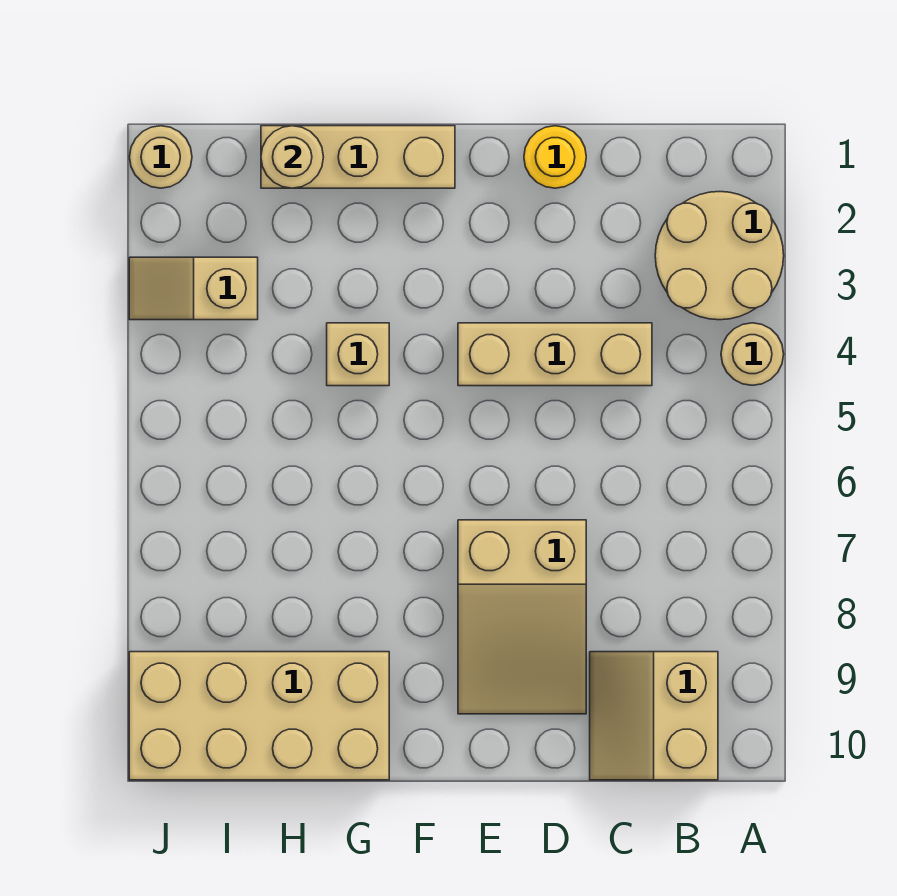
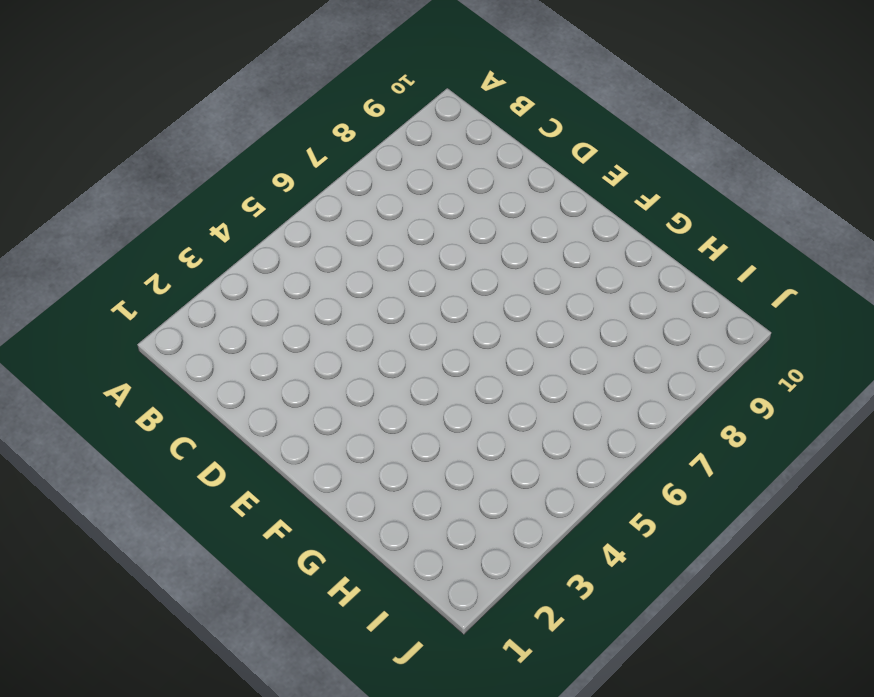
none -> tan 2x2 round brick [655,192,784,320]
none -> tan 1x1 round brick [721,323,784,385]
none -> tan 2x2 slope [590,652,718,780]

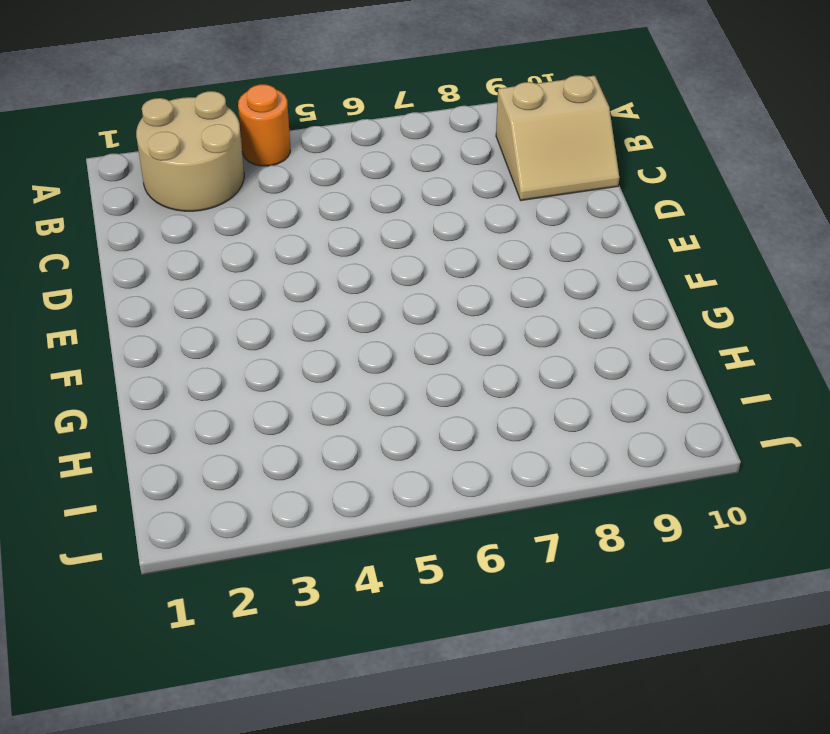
orange 1x1 round brick [238,84,290,166] -> tan 1x1 round brick [721,323,784,385]
none -> tan 1x3 brick [458,323,652,386]
none -> yellow 1x1 round brick [524,126,586,188]
none -> tan 2x3 slope [458,520,586,714]

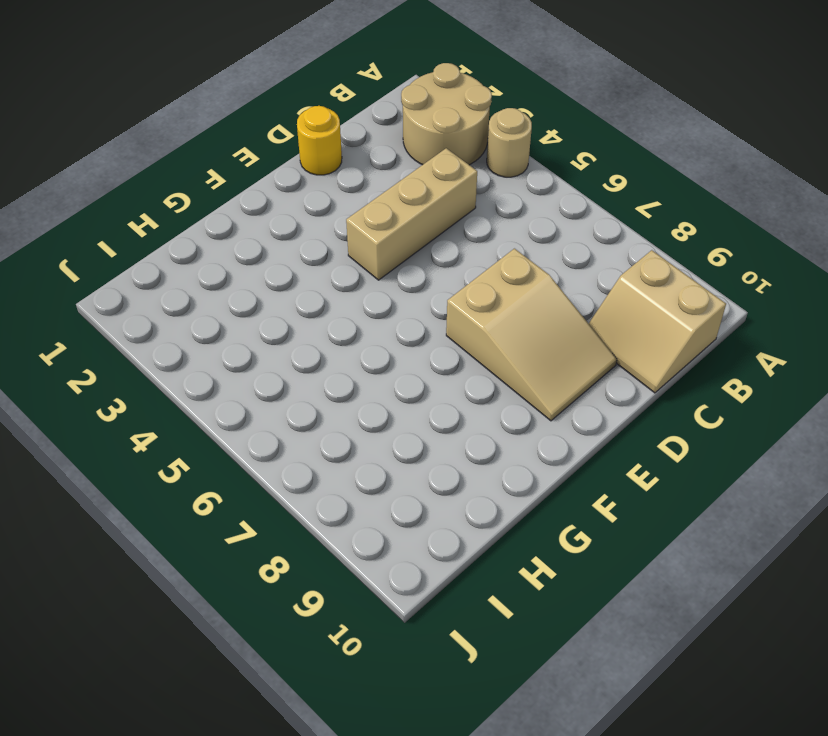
none -> tan 1x3 brick [261,126,455,188]
none -> tan 1x1 brick [327,323,389,386]
none -> tan 2x4 brick [129,652,389,780]

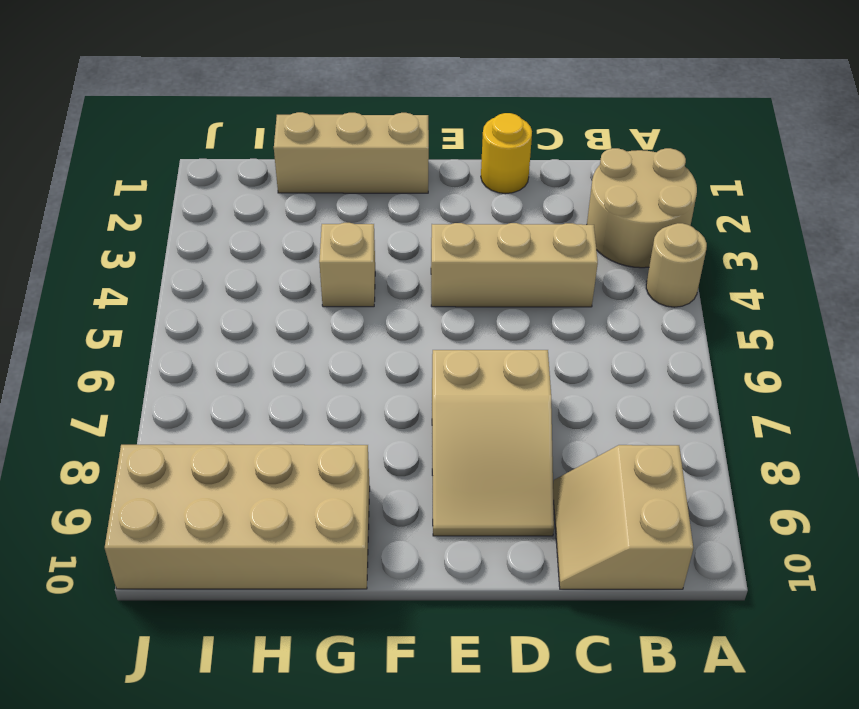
none -> tan 1x2 slope [129,257,258,320]
none -> tan 1x1 round brick [130,126,192,188]
none -> tan 1x1 round brick [261,126,323,188]

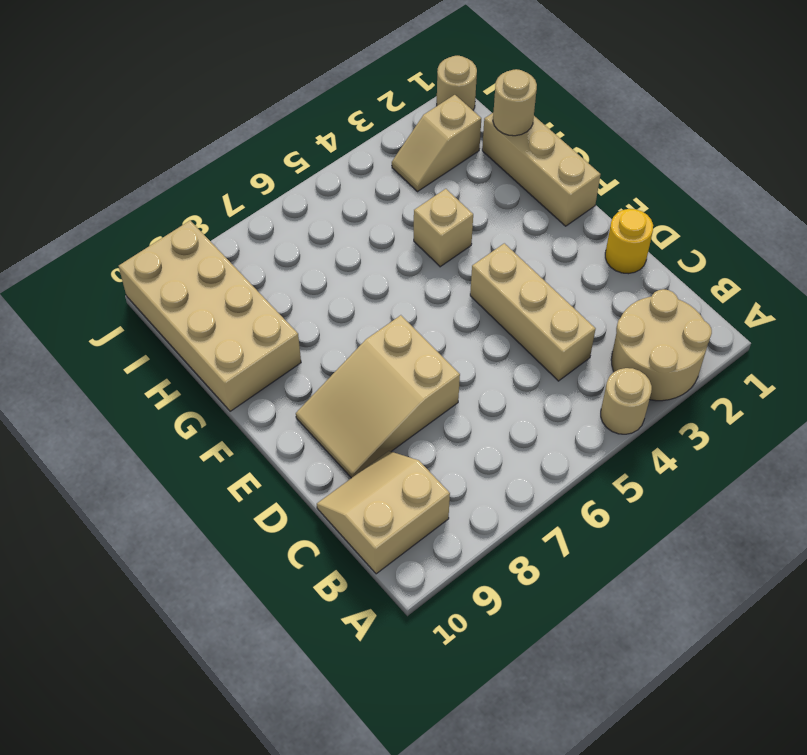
tan 1x2 slope [392,95,481,192] -> tan 1x2 slope turned to [129,257,258,320]

